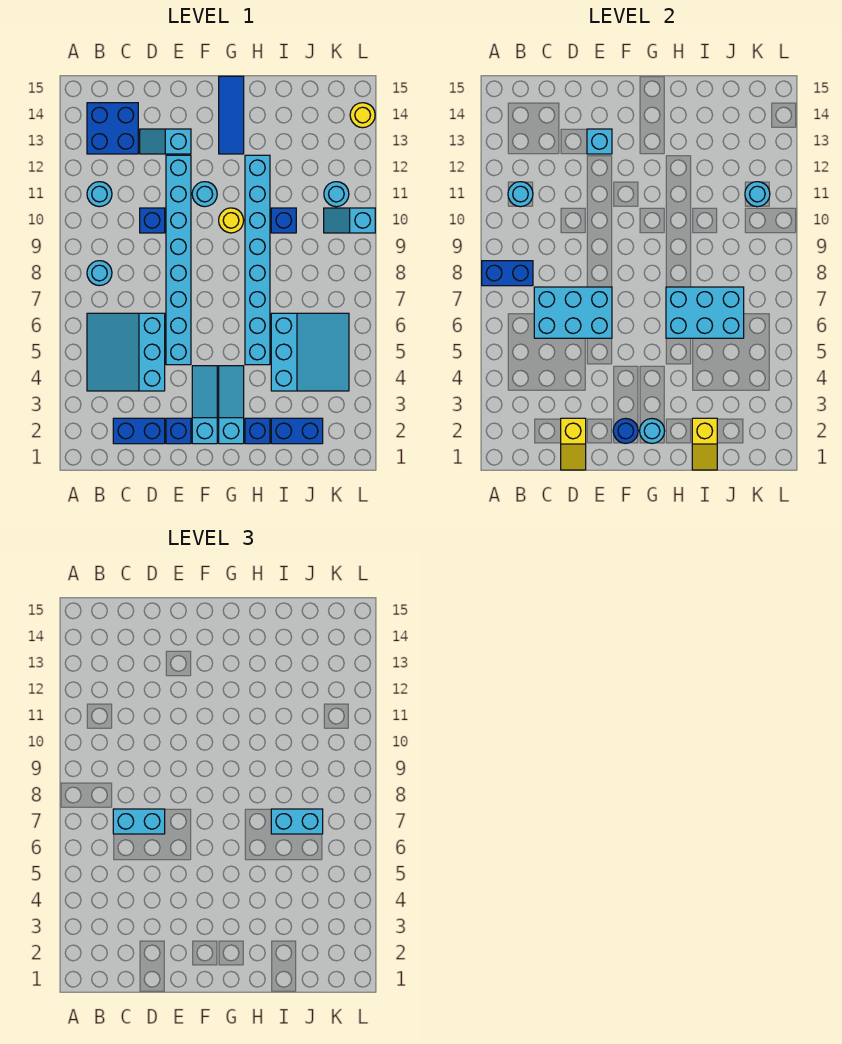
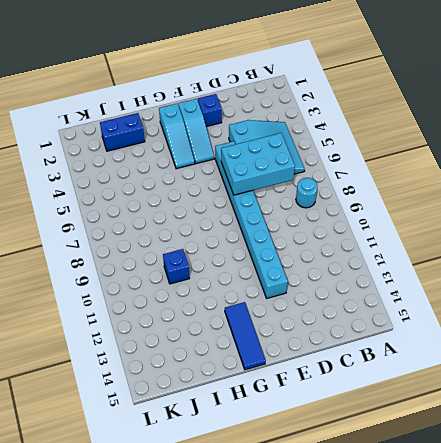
none -> cyan 1x1 round brick [87,182,112,207]
none -> blue 2x2 brick [87,103,138,154]
none -> blue 1x2 brick [113,418,165,444]
none -> blue 1x1 brick [140,208,165,233]

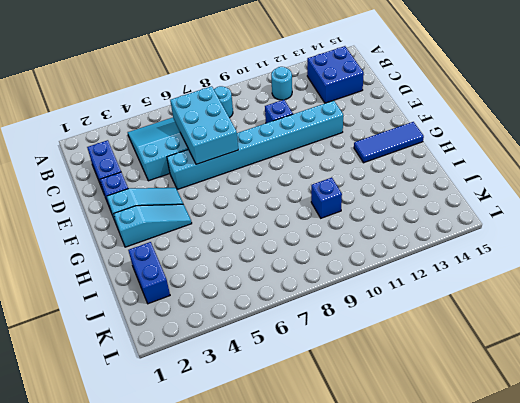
none -> cyan 1x2 slope [140,129,191,154]
none -> cyan 1x1 round brick [192,182,217,207]
none -> yellow 1x1 round brick [219,208,244,233]
none -> blue 1x1 brick [245,418,270,444]

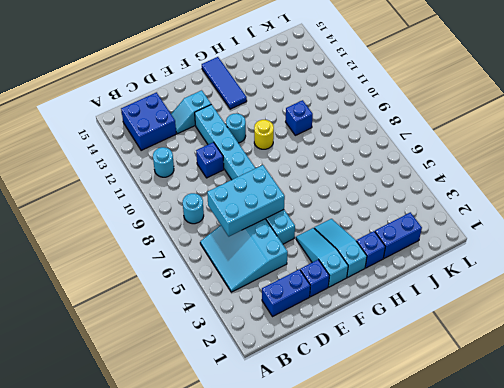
none -> cyan 1x8 brick [245,155,270,365]
none -> cyan 3x3 slope [271,313,349,391]
none -> cyan 1x2 slope [324,208,375,233]
none -> cyan 1x1 round brick [324,182,349,207]

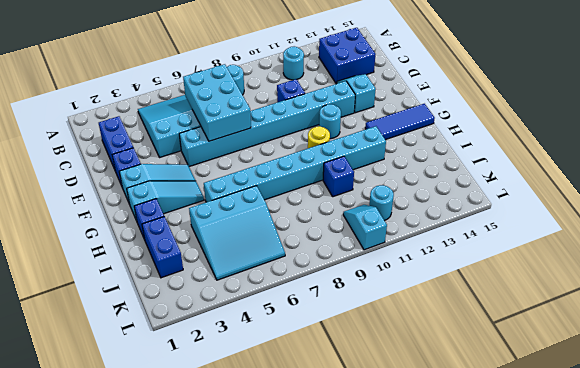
none -> yellow 1x1 round brick [350,103,375,128]
none -> blue 1x2 brick [482,261,533,286]
none -> cyan 1x1 round brick [508,182,533,207]
none -> yellow 1x2 slope [561,418,586,470]

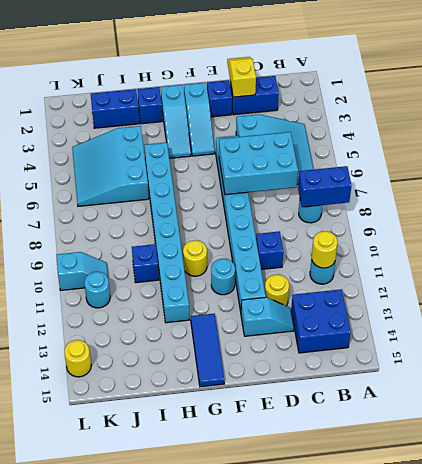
yellow 1x1 round brick [312,231,338,268] -> cyan 1x1 round brick [508,182,533,207]
yellow 1x1 round brick [265,274,289,306] -> none
none -> cyan 1x1 brick [587,129,612,154]
none -> blue 1x1 round brick [613,418,638,443]
none -> cyan 1x1 round brick [640,419,665,443]
none -> cyan 2x3 brick [666,287,744,338]

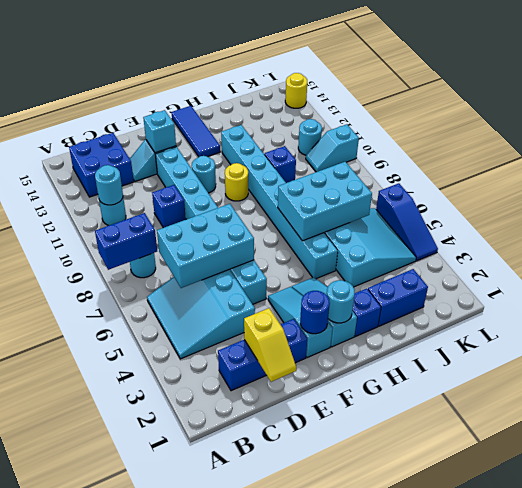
blue 1x3 slope [376,183,438,261] -> none
none -> yellow 1x2 slope [692,418,717,470]
none -> cyan 1x1 round brick [745,182,770,207]
none -> cyan 1x2 brick [113,809,165,834]
none -> cyan 1x2 brick [271,809,323,834]

